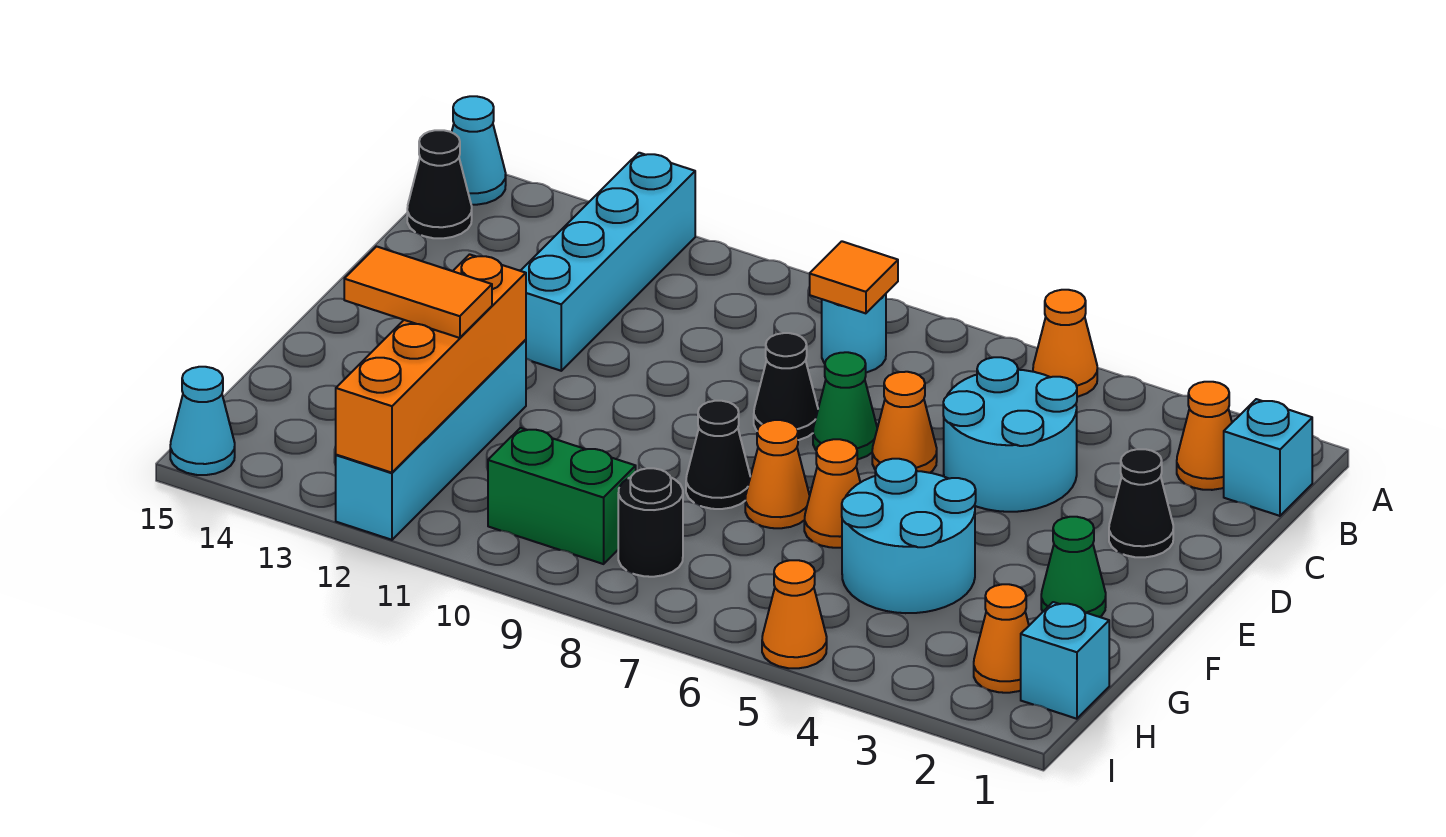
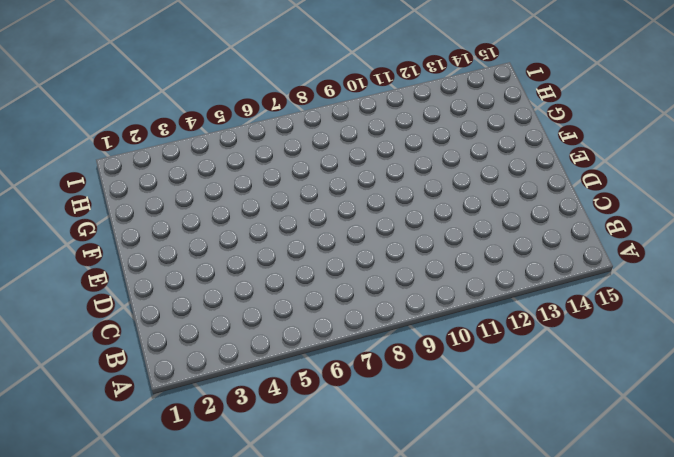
none -> orange 1x1 cone [1033,290,1097,397]
none -> cyan 1x4 brick [521,153,695,371]
none -> cyan 1x1 cone [452,96,506,205]

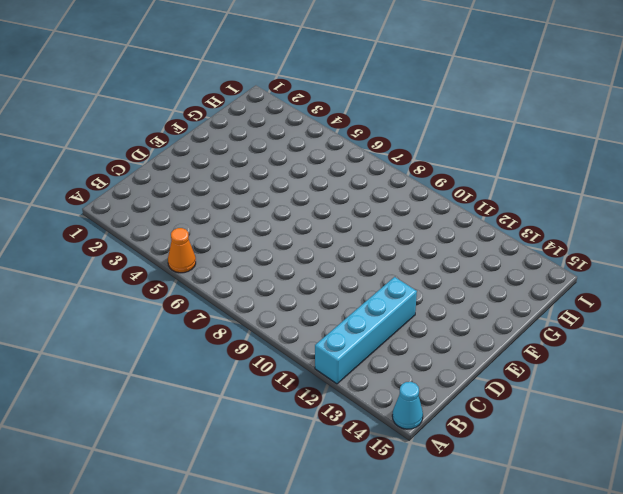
none -> cyan 1x1 brick [1224,399,1312,516]
none -> orange 1x1 cone [1177,382,1232,490]
none -> cyan 1x1 round brick [822,294,886,372]

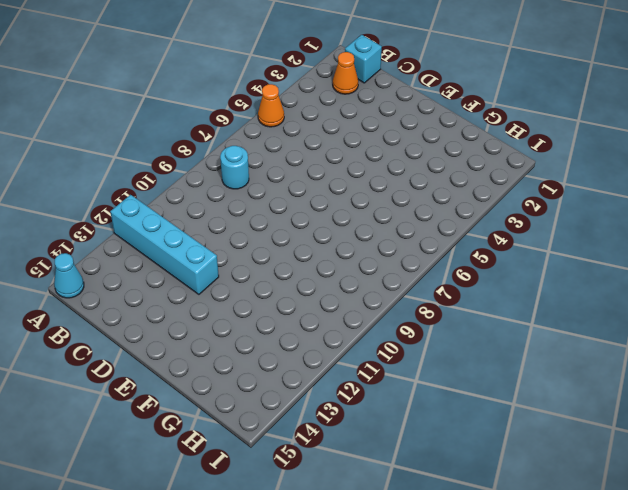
none -> black 1x1 cone [407,130,472,238]
none -> cyan 2x2 round brick [943,357,1077,512]
none -> black 1x1 cone [1109,449,1173,557]

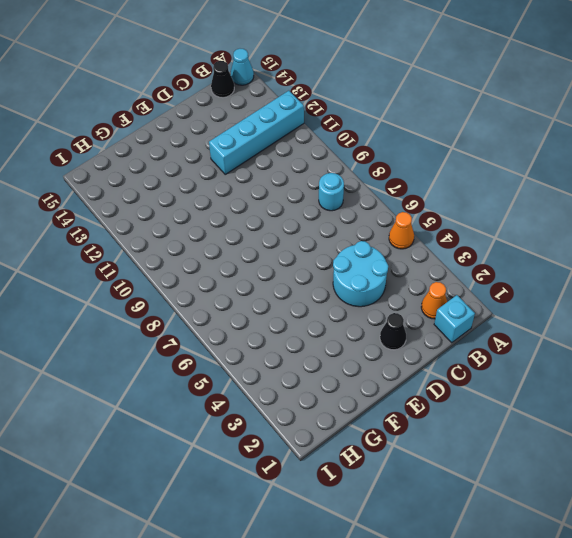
none -> orange 1x1 cone [872,372,937,473]
none -> green 1x1 cone [813,352,877,459]
none -> black 1x1 cone [754,333,818,440]

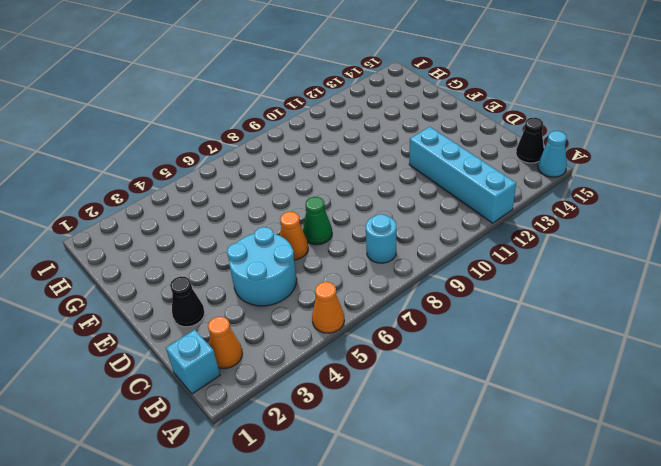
none -> black 1x1 cone [754,333,818,440]
none -> green 1x1 cone [1041,517,1106,617]
none -> cyan 2x2 round brick [842,459,976,613]

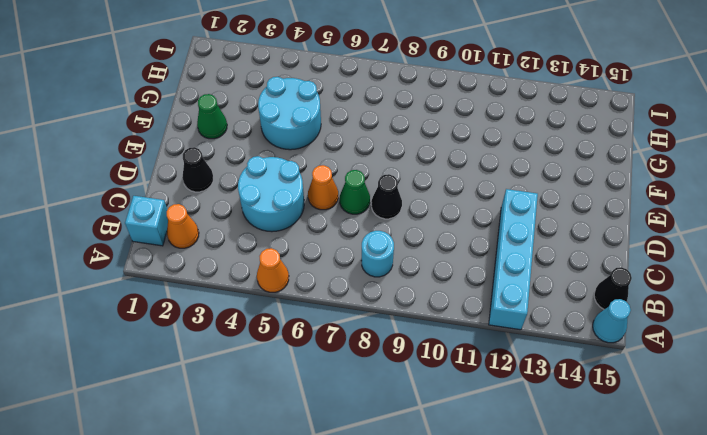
none -> orange 1x1 cone [804,439,860,548]
none -> orange 1x1 cone [745,420,810,528]
none -> black 1x1 cone [686,401,750,509]

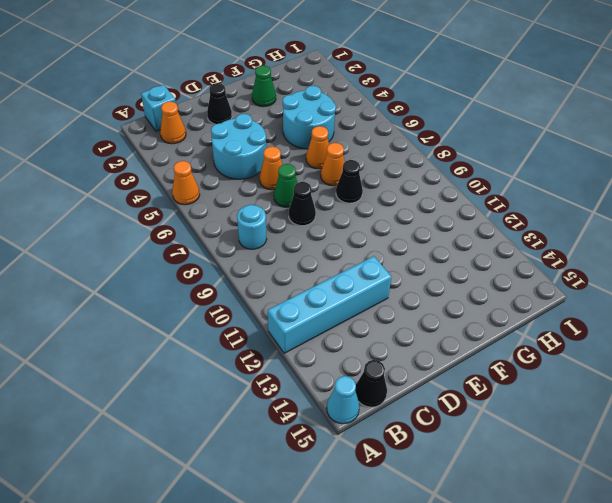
none -> cyan 1x4 brick [336,340,526,540]
none -> cyan 1x1 brick [1021,602,1109,719]
none -> orange 1x1 cone [974,584,1029,693]

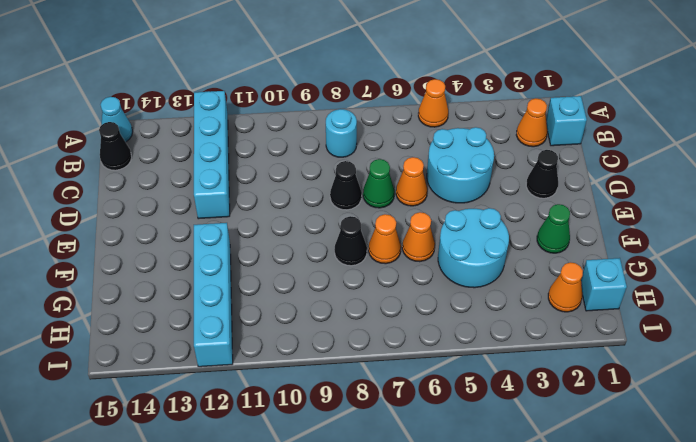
none -> black 1x1 round brick [618,468,683,577]
none -> green 1x2 brick [488,428,636,564]
none -> orange 1x1 cone [762,560,827,668]

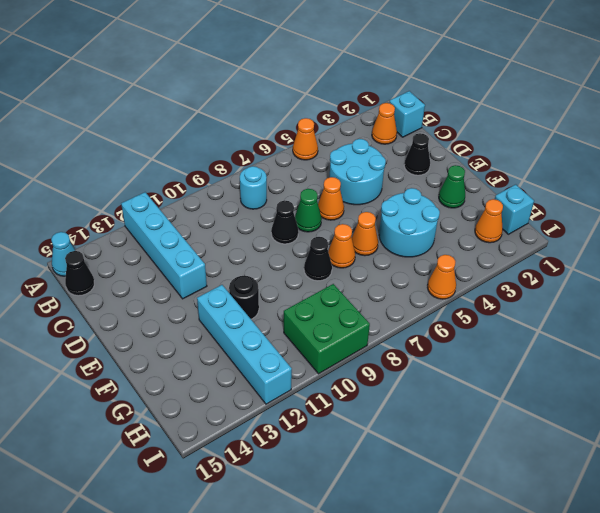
black 1x1 round brick [229,276,259,319] -> black 1x1 round brick moved to [618,468,683,577]
green 2x2 brick [284,284,370,374] -> green 1x2 brick [488,428,636,564]
none -> cyan 1x1 cone [170,367,235,475]
none -> orange 1x1 tile [810,241,898,313]
none -> orange 1x4 brick [336,254,526,473]

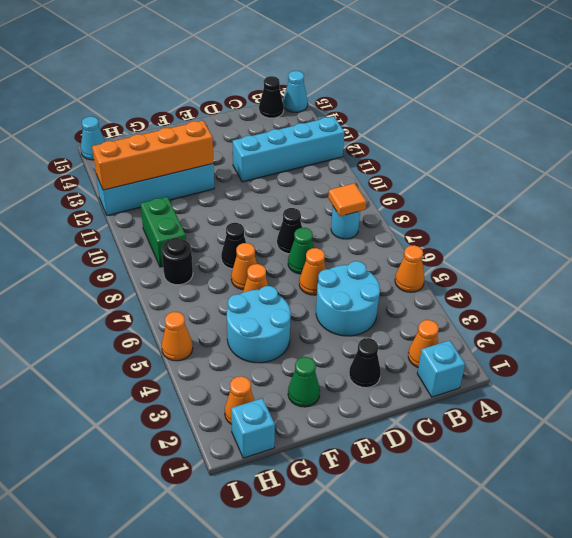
none -> orange 1x2 tile [344,247,492,338]

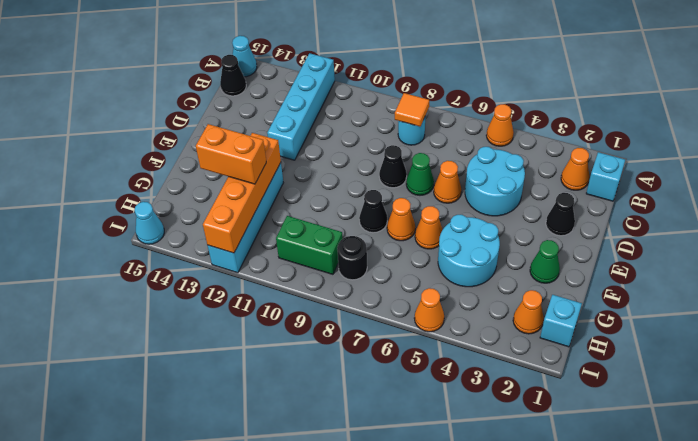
orange 1x2 brick [196,124,266,184] -> orange 1x2 tile [344,247,492,338]

